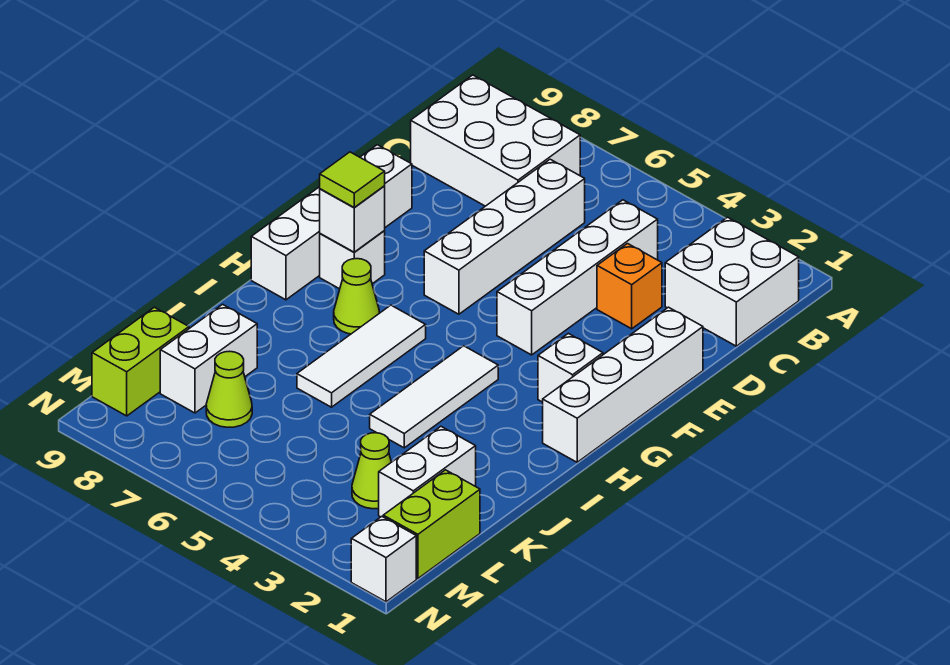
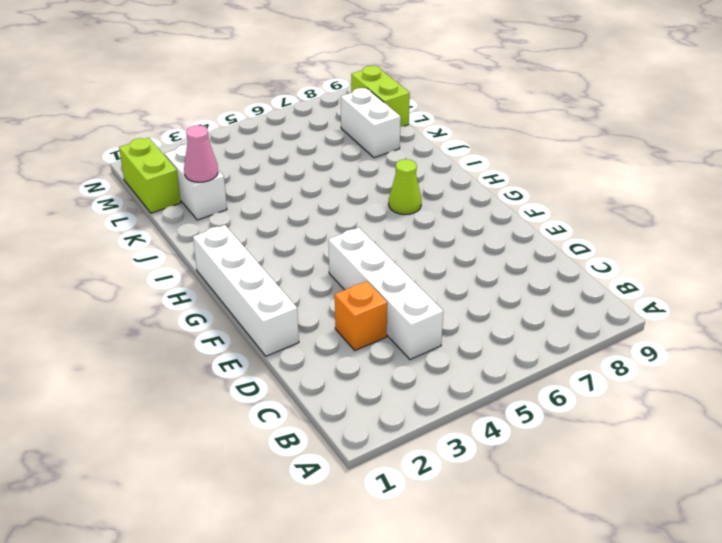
pink 1x1 cone [184,125,218,182] -> none
none -> white 2x2 brick [665,217,799,346]
none -> white 2x3 brick [411,75,580,206]
none -> white 1x4 brick [424,159,585,314]

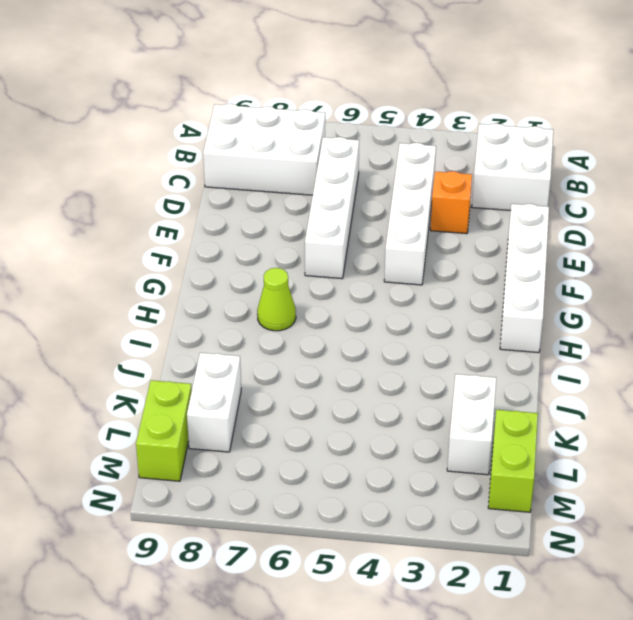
none -> white 1x4 brick [251,145,412,300]
none -> white 1x1 brick [538,333,603,402]
none -> white 1x1 brick [320,231,385,289]

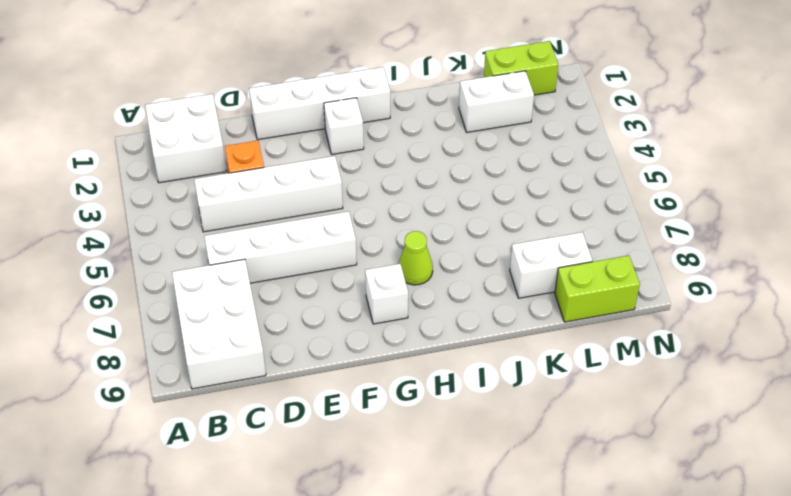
none -> white 1x4 brick [251,145,412,300]
none -> white 1x3 tile [370,346,498,448]
none -> white 1x3 tile [297,305,426,407]

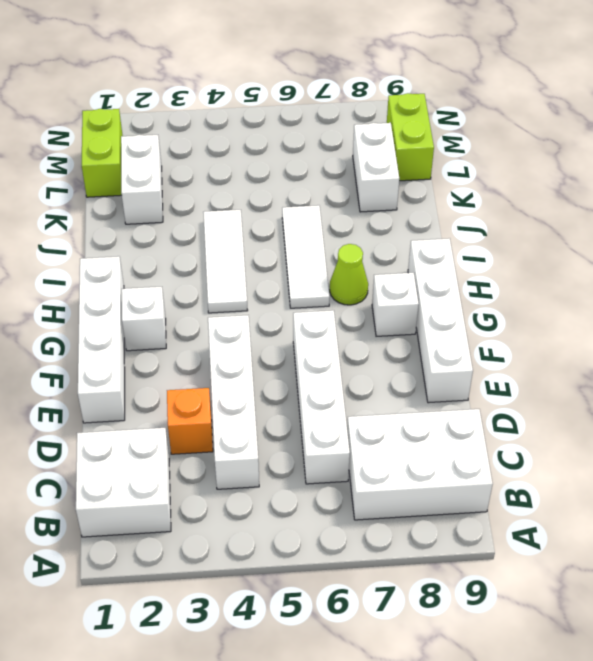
none -> lime 1x1 cone [352,433,391,509]
none -> lime 1x1 cone [206,351,252,427]
none -> white 1x1 brick [351,517,416,602]

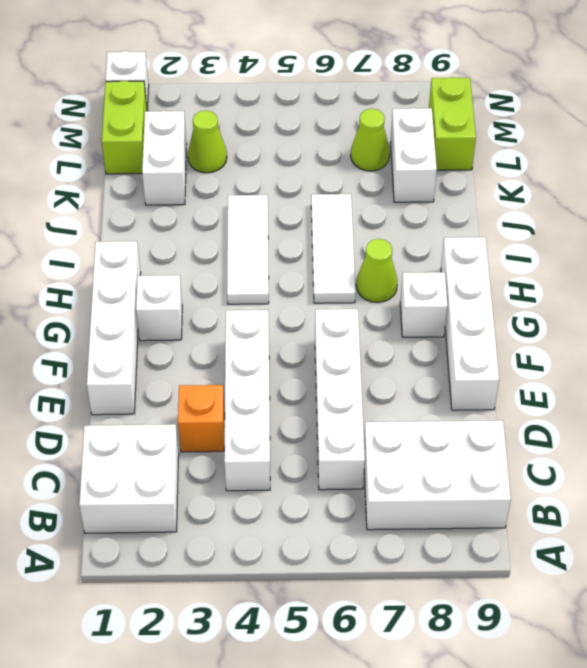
none -> white 1x1 brick [320,186,385,252]
none -> lime 1x1 tile [320,152,385,208]

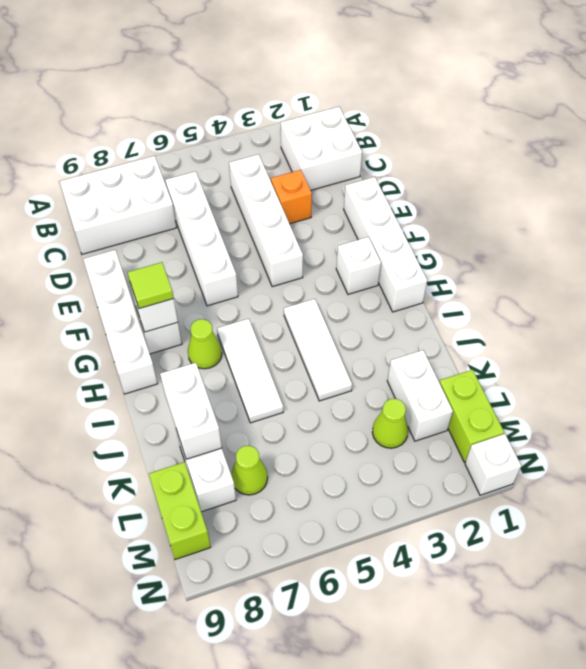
white 1x2 brick [160,363,222,459] -> none

